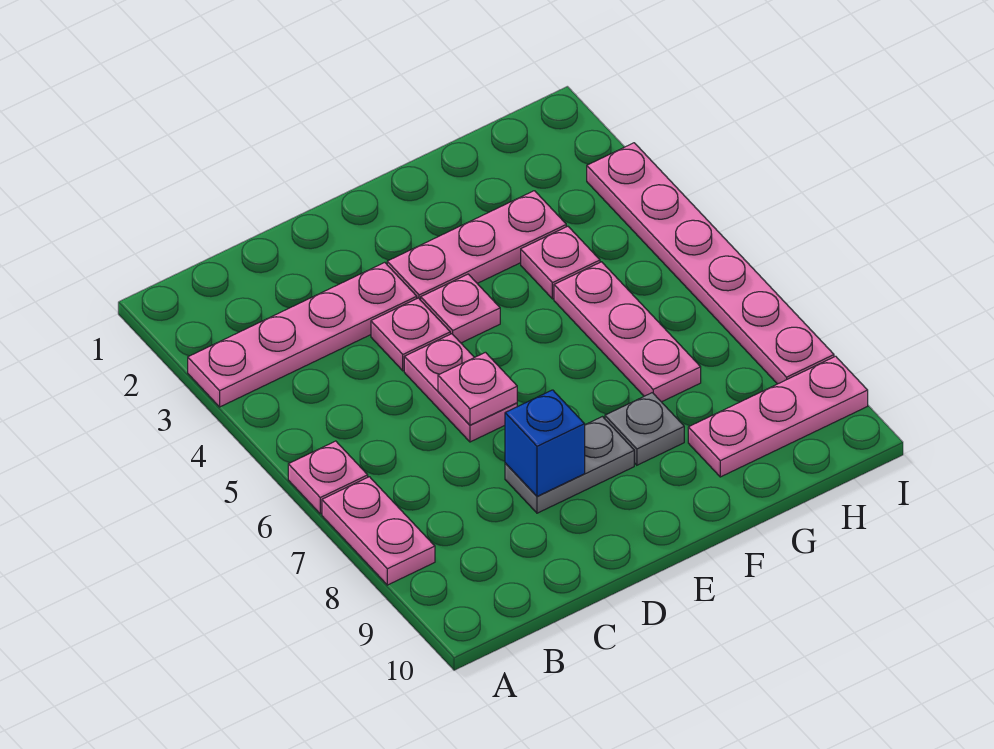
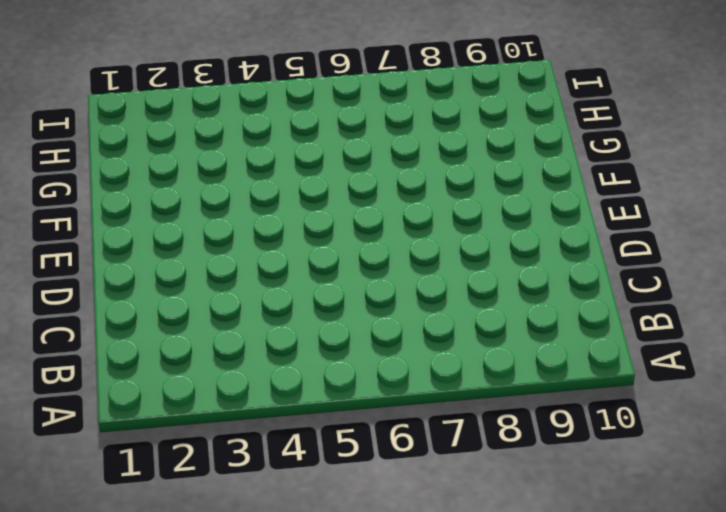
none -> pink 1x4 plate [188,262,417,407]
none -> pink 1x1 plate [288,441,368,514]
none -> pink 1x2 plate [322,477,435,585]

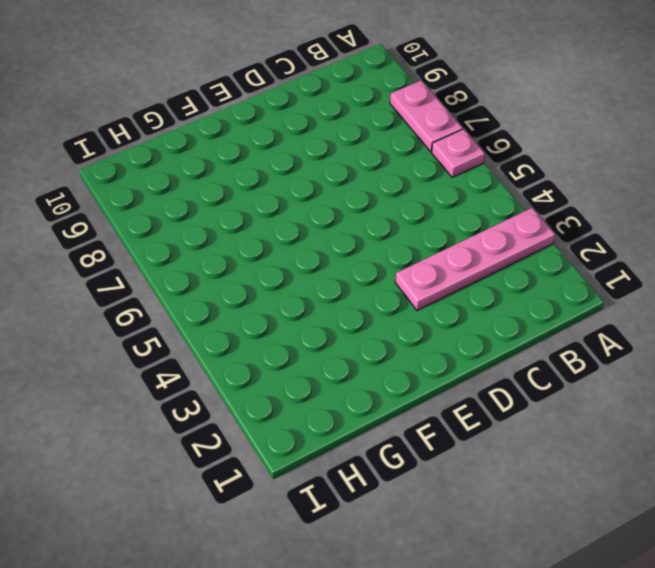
none -> pink 1x1 plate [371,298,450,371]
none -> pink 1x2 plate [404,334,517,442]
none -> grey 1x2 plate [505,417,634,513]

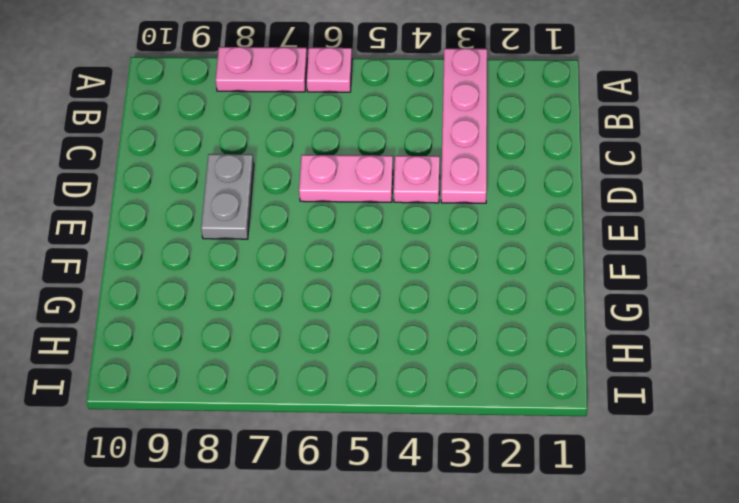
none -> pink 1x3 plate [387,191,566,300]
none -> pink 1x1 plate [421,274,500,343]
none -> grey 1x1 plate [605,393,684,465]

